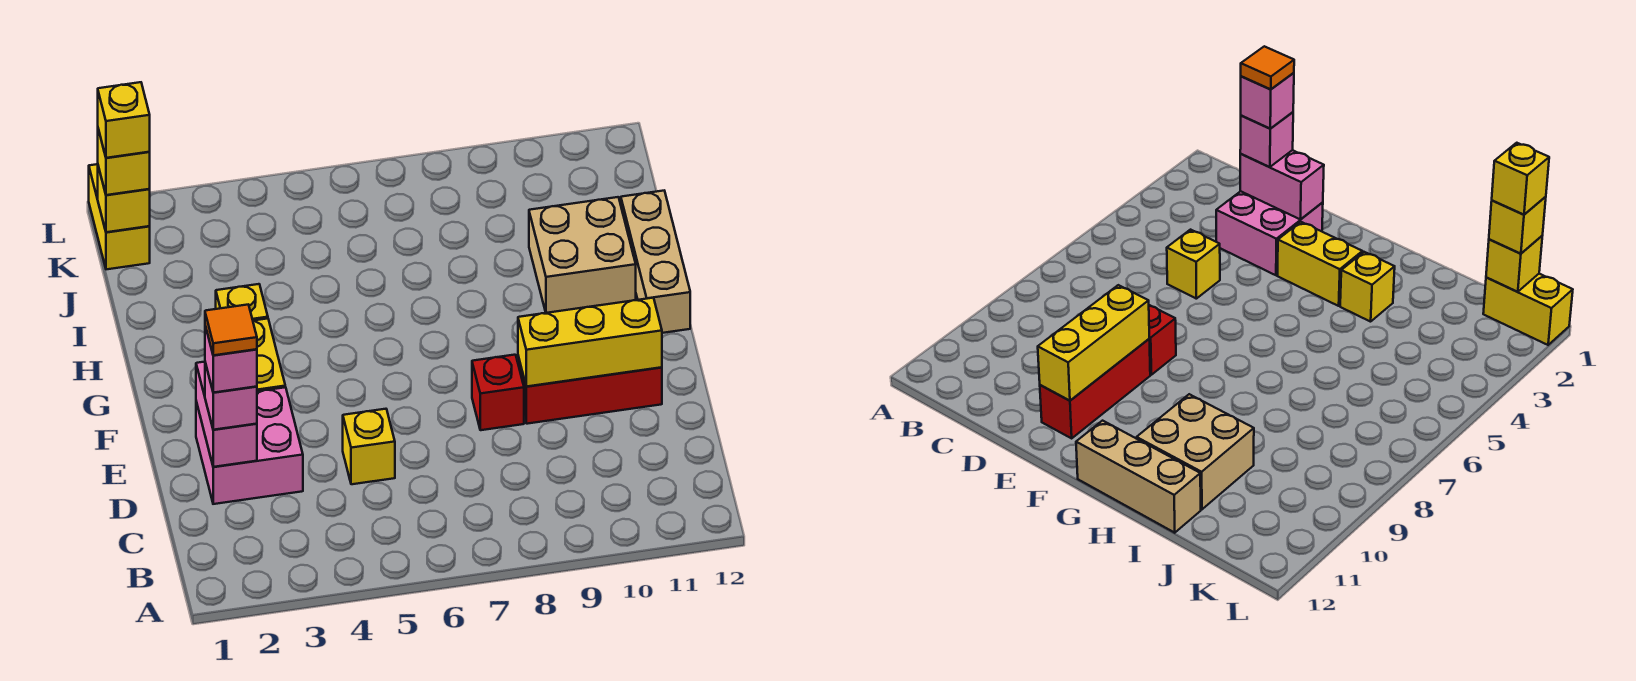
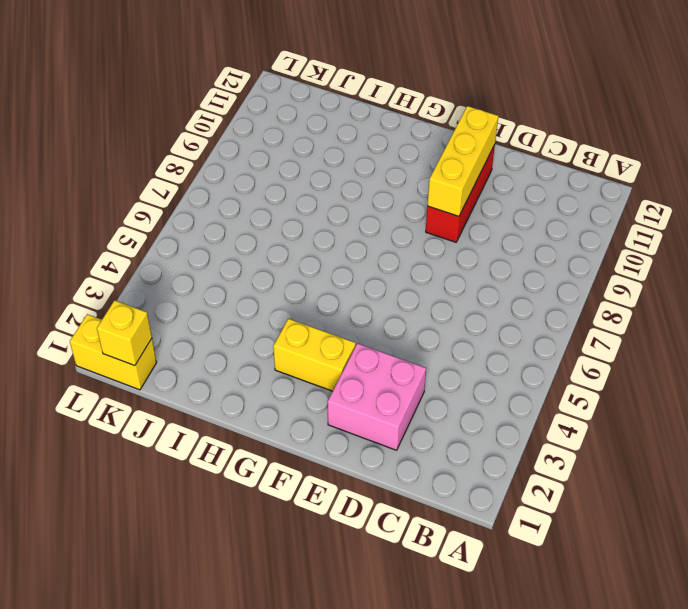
none -> yellow 1x1 brick [343,409,395,484]
none -> red 1x1 brick [472,355,524,430]
none -> tan 1x3 brick [621,191,690,333]

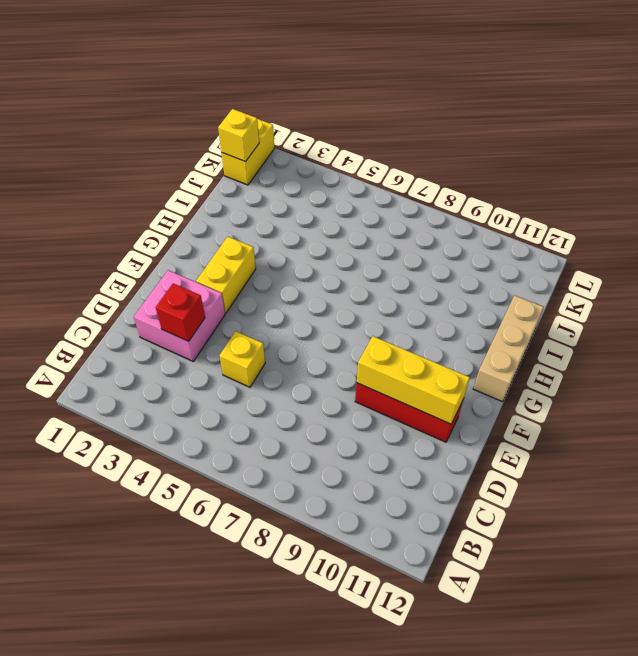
red 1x1 brick [156,283,205,341] -> red 1x1 brick moved to [472,355,524,430]
none -> yellow 1x1 brick [216,284,268,321]
none -> tan 2x2 brick [529,197,636,313]
none -> pink 1x2 brick [196,362,257,467]

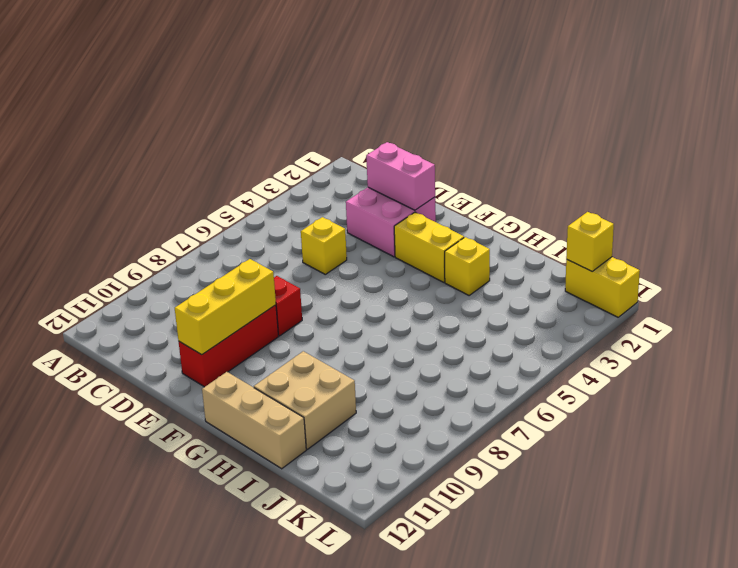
none -> pink 1x1 brick [205,363,257,430]
none -> yellow 1x1 brick [98,129,150,195]
none -> pink 1x1 brick [205,326,257,393]

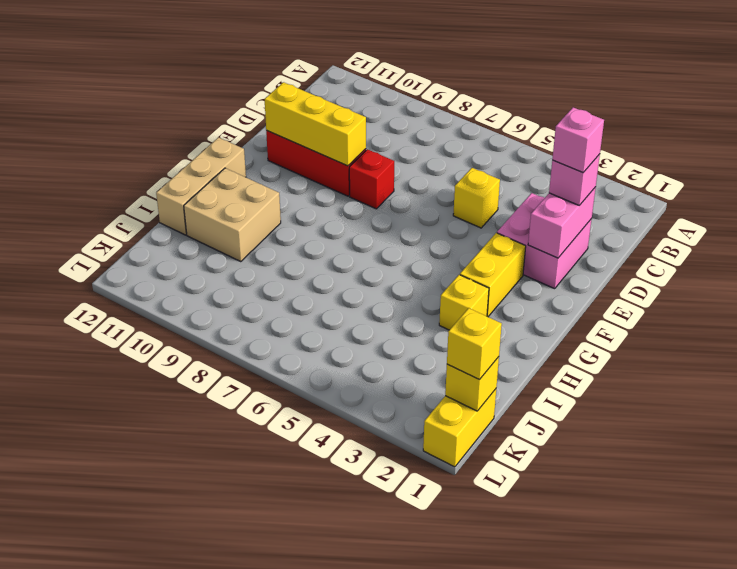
none -> yellow 1x1 brick [98,82,150,158]
none -> orange 1x1 tile [205,305,257,355]

